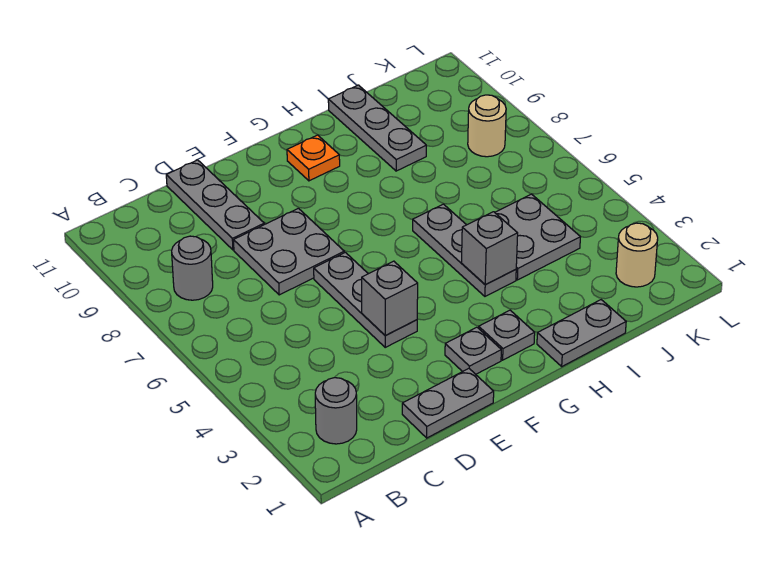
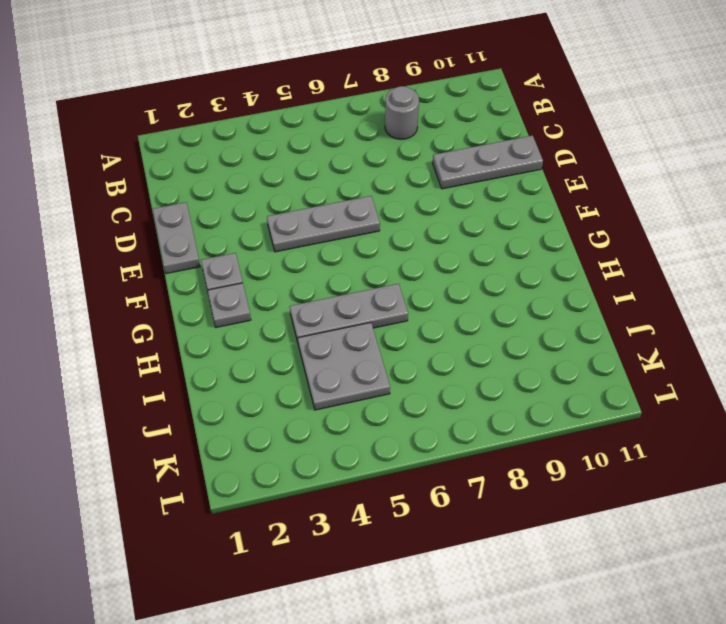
none -> grey 1x1 round brick [315,378,357,444]
none -> grey 2x2 plate [234,208,344,295]
none -> orange 1x1 plate [287,135,340,181]

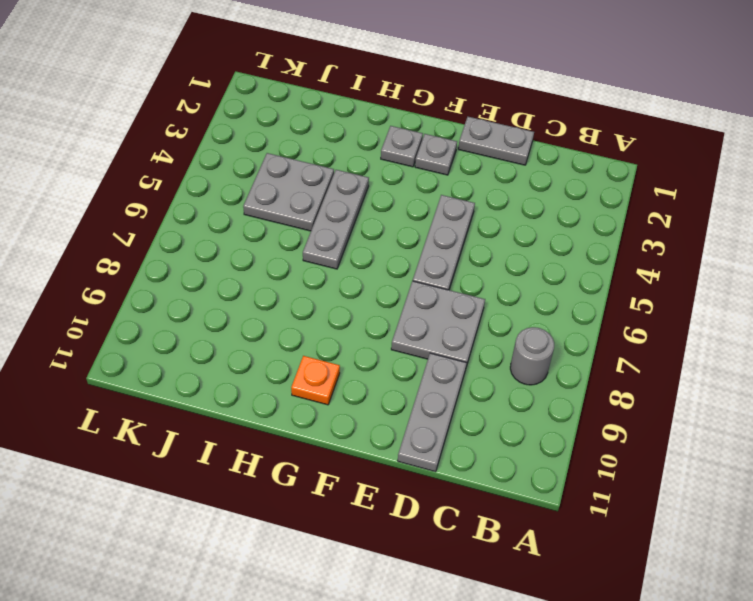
none -> grey 1x1 round brick [315,378,357,444]
none -> grey 1x2 plate [537,300,626,366]
none -> grey 1x3 plate [328,85,426,171]

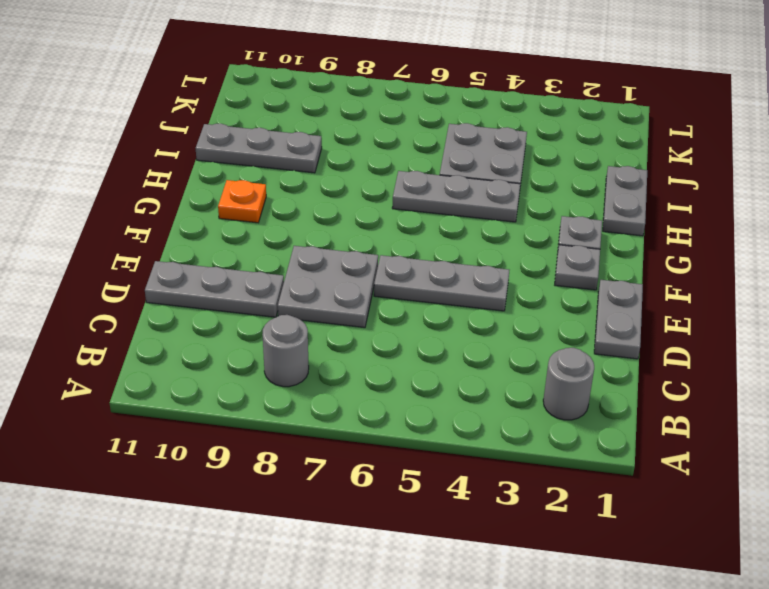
none -> tan 1x1 round brick [616,223,658,287]
none -> tan 1x1 round brick [468,95,506,157]
none -> grey 1x1 brick [362,261,418,336]

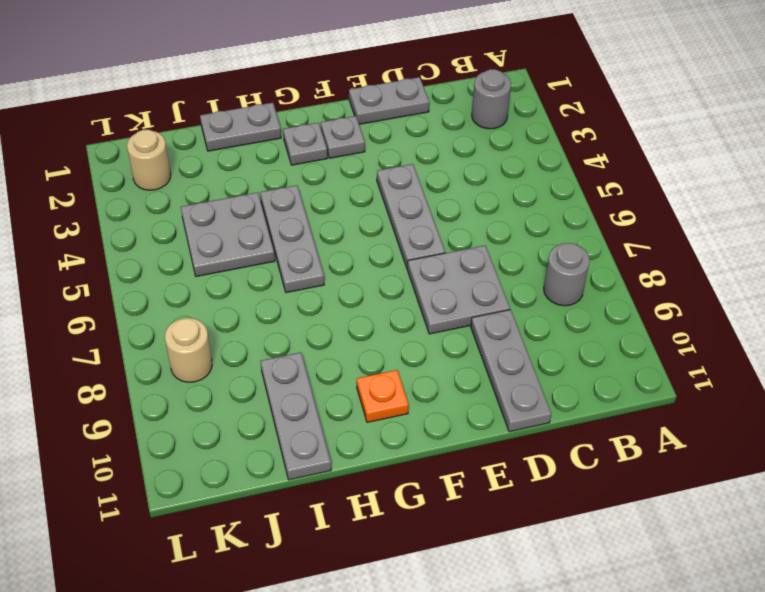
none -> grey 1x1 brick [362,261,418,336]
none -> grey 1x1 brick [462,212,518,284]

